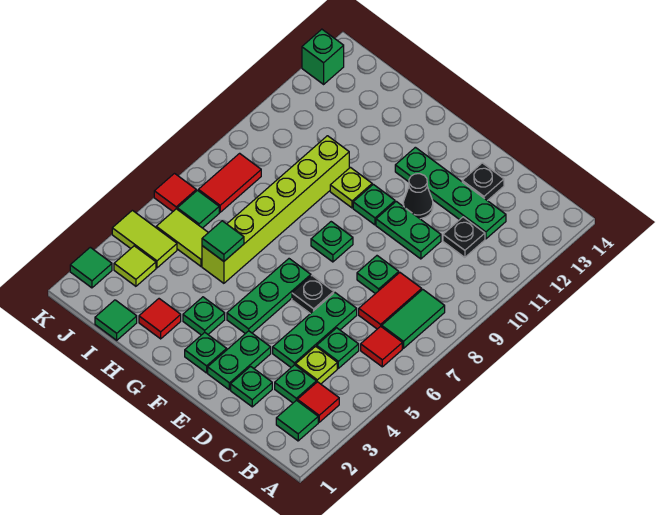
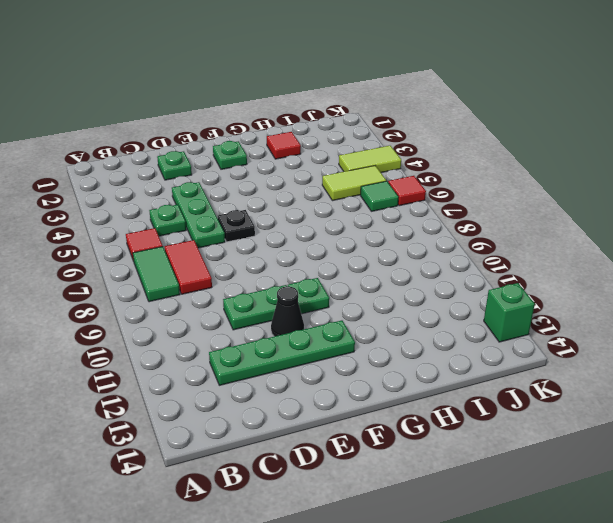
none -> green 1x1 tile [276,400,318,441]
none -> red 1x1 tile [297,382,339,422]
none -> green 1x1 plate [275,365,316,403]
none -> lime 1x1 plate [296,346,337,384]

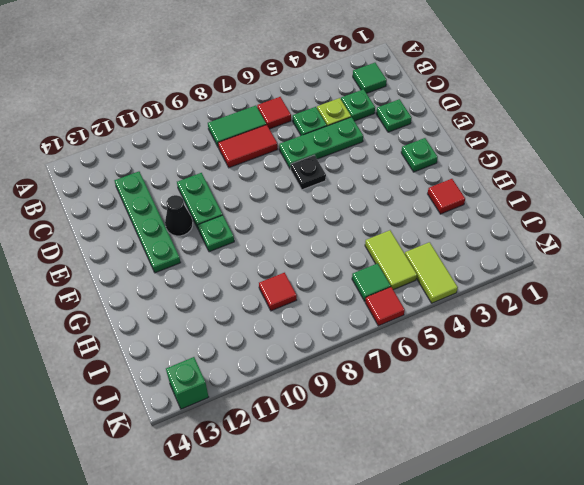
red 1x1 tile [259,273,297,311] -> red 1x1 tile moved to [297,382,339,422]
none -> black 1x1 plate [443,217,485,257]
none -> green 1x1 plate [357,256,399,294]
none -> black 1x1 plate [462,163,504,201]
none -> green 1x2 plate [208,331,271,390]

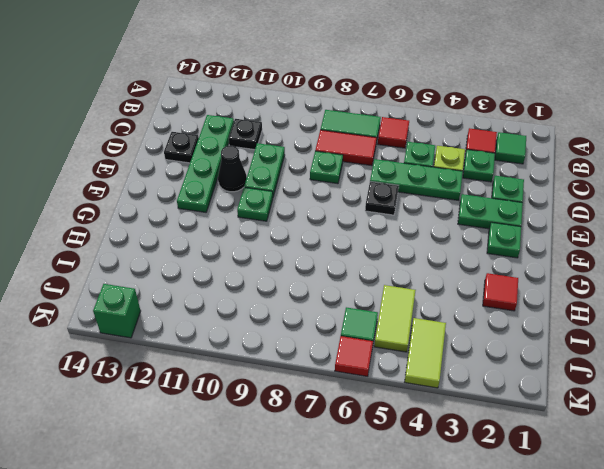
none -> green 1x3 plate [227,259,311,334]
none -> green 1x1 plate [311,222,353,262]
none -> green 1x1 plate [183,297,225,335]
none -> lime 1x1 plate [330,167,372,208]

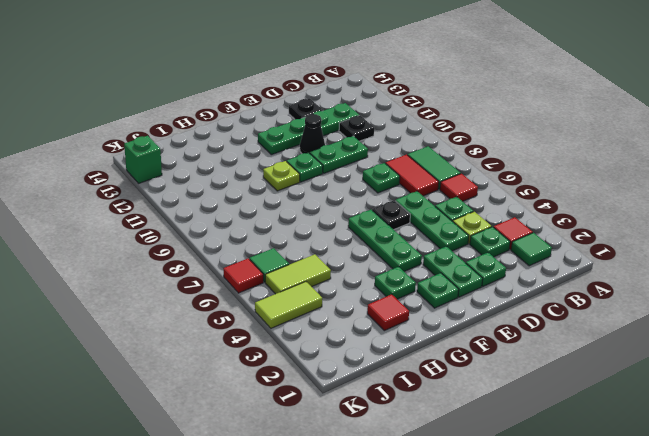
none -> green 1x1 plate [311,222,353,262]
none -> lime 1x6 brick [202,136,349,283]
none -> green 1x1 tile [95,300,137,340]
none -> lime 1x1 tile [114,246,156,286]

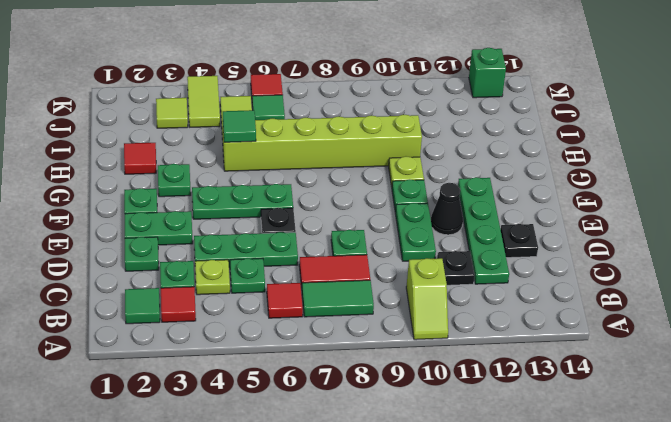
lime 1x2 slope [406,258,448,340] -> none
none -> green 1x1 plate [311,222,353,262]
none -> green 1x1 tile [95,300,137,340]
none -> red 1x2 tile [198,153,261,212]
none -> green 1x1 tile [70,247,112,288]

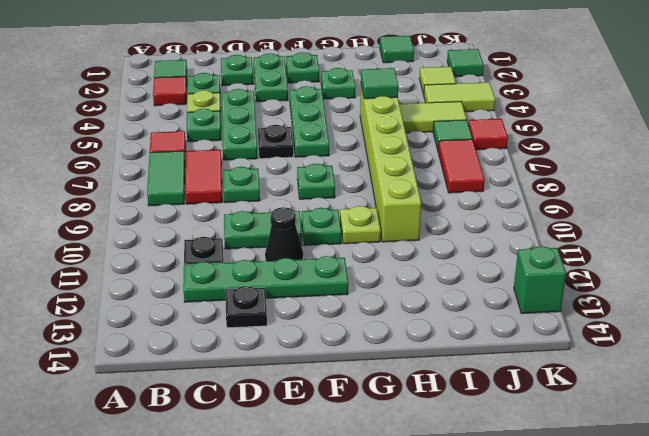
none -> red 1x1 tile [139,299,181,339]

